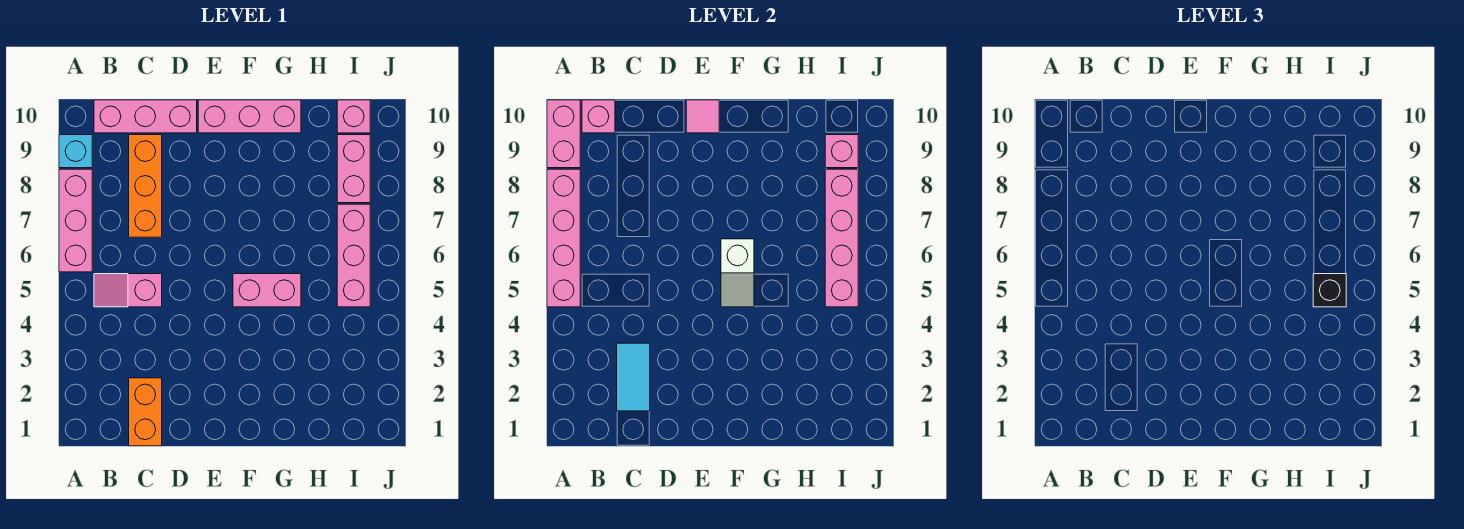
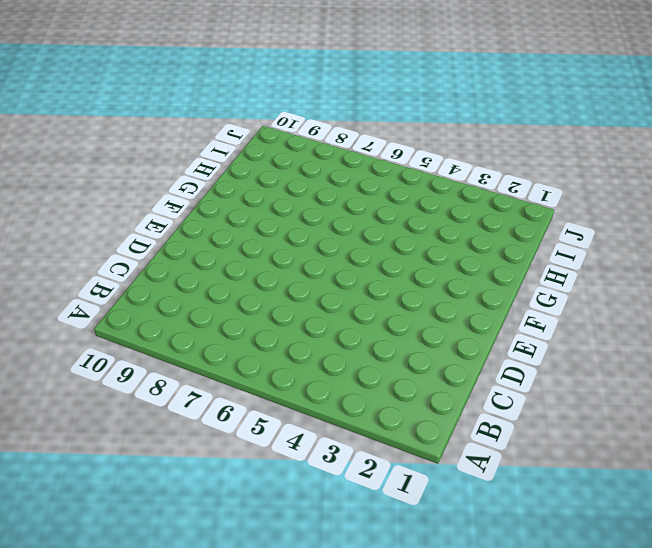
none -> pink 1x3 brick [59,169,92,272]
none -> cyan 1x1 brick [59,135,92,168]
none -> pink 1x2 slope [94,274,162,307]

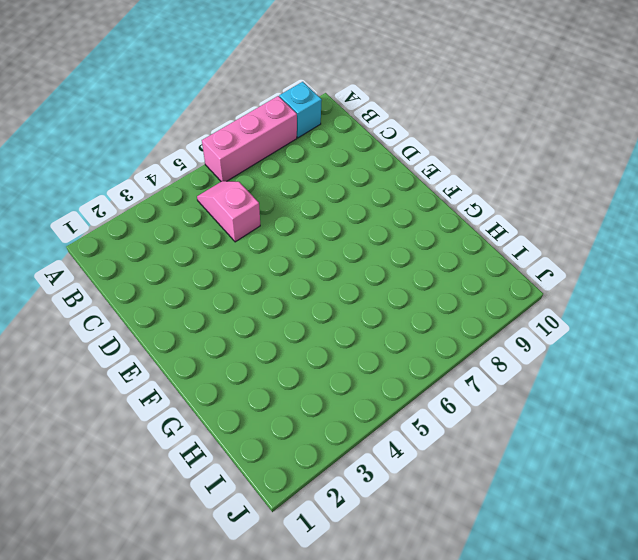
none -> pink 1x3 brick [94,100,197,133]
none -> orange 1x2 brick [129,378,162,446]
none -> orange 1x3 brick [129,135,162,237]

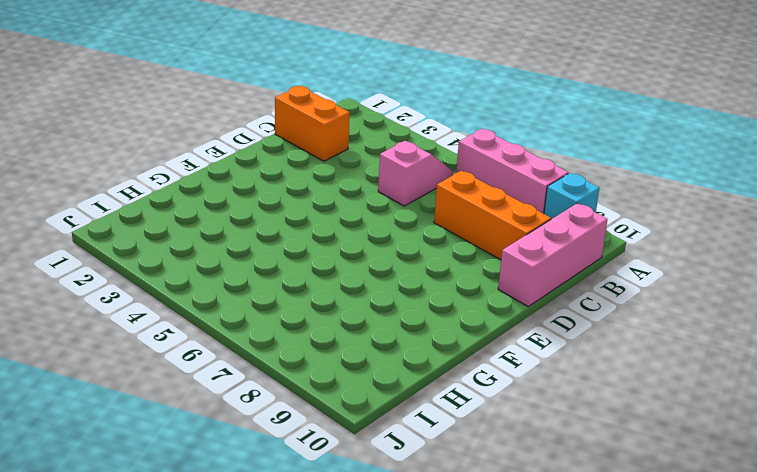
none -> pink 1x3 brick [198,100,301,133]
none -> pink 1x2 brick [233,274,301,307]
none -> pink 1x3 brick [337,204,370,307]

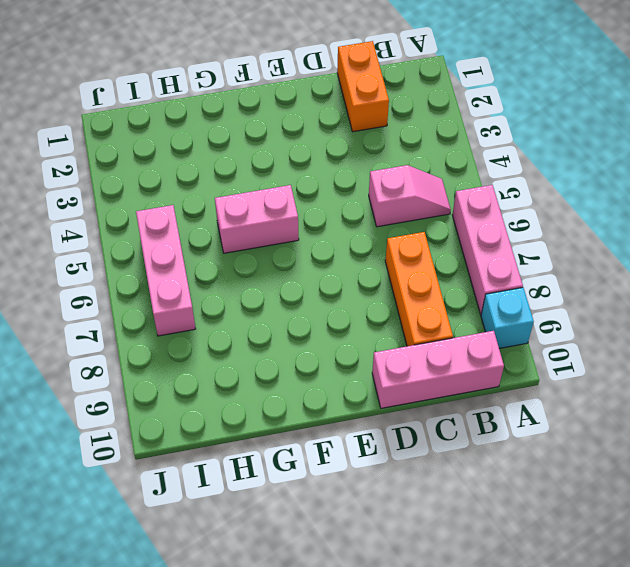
none -> pink 1x3 brick [198,100,301,133]
none -> pink 1x2 brick [337,135,370,203]
none -> pink 1x1 brick [337,100,370,133]

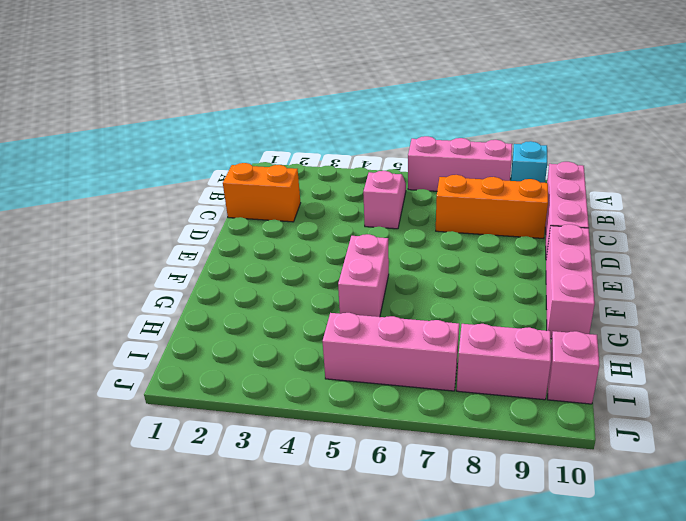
none -> pink 1x4 brick [547,169,580,307]
none -> pink 1x2 brick [547,100,580,168]
none -> pink 1x1 brick [582,100,615,133]

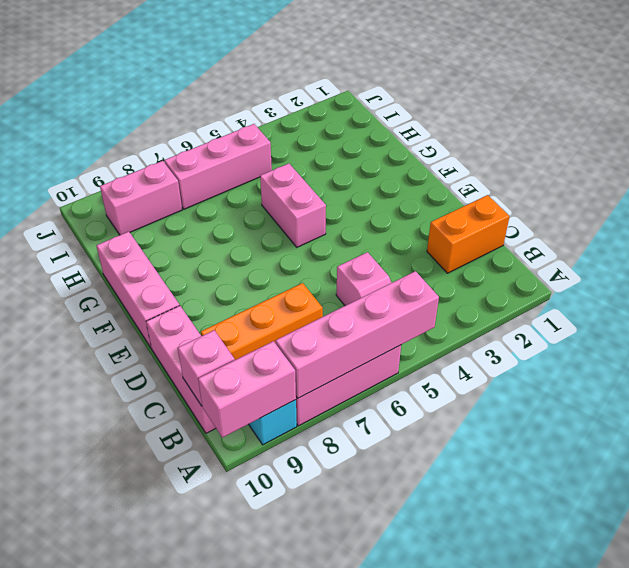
none -> pink 1x1 brick [337,100,370,133]
none -> cyan 1x2 tile [617,343,650,411]
none -> pink 1x1 tile [686,100,719,133]

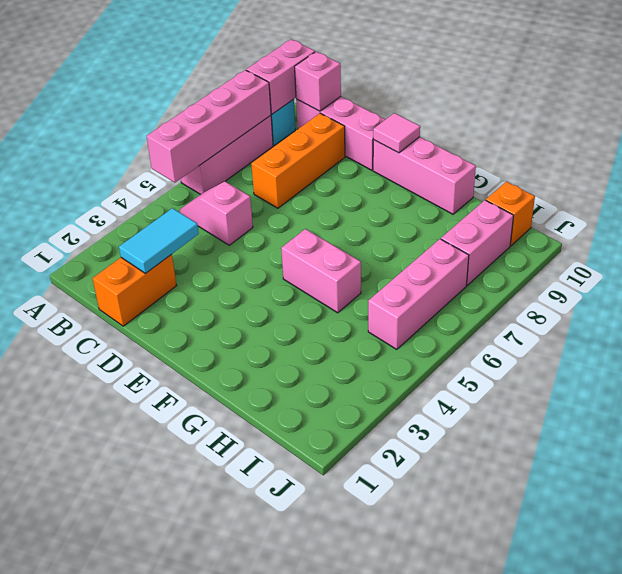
orange 1x1 brick [486,182,535,246] -> pink 1x1 brick [337,100,370,133]
none -> white 1x2 slope [721,239,754,307]
none -> pink 1x4 brick [825,169,858,307]
none -> pink 1x1 brick [825,135,858,168]

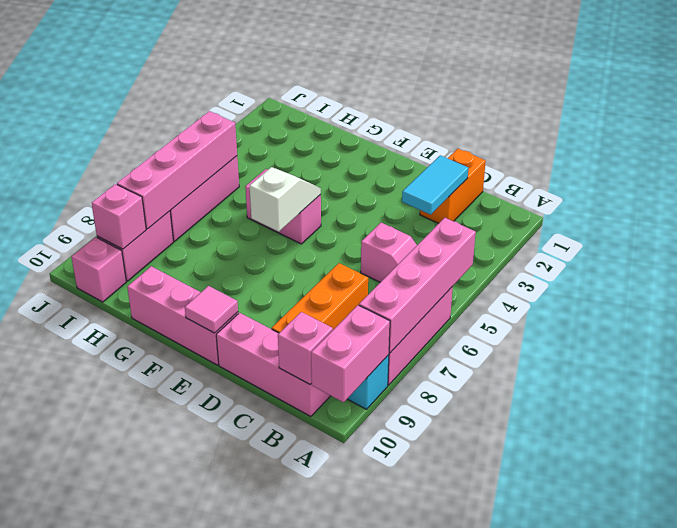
none -> black 1x1 brick [1313,274,1346,307]

